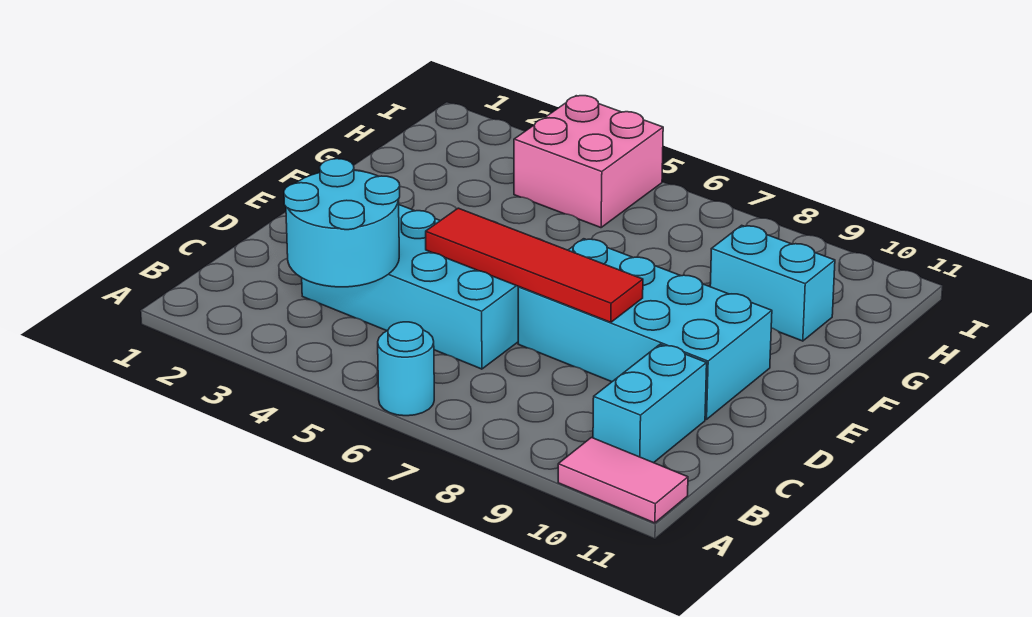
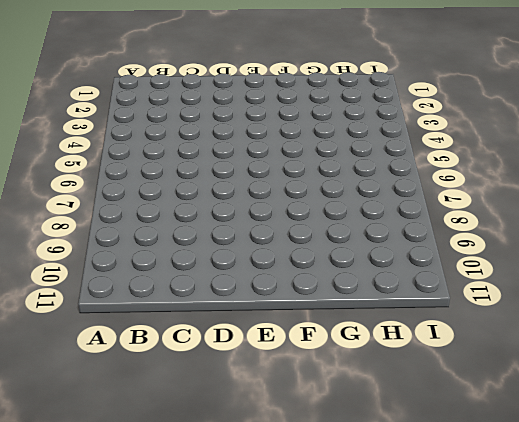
none -> cyan 1x1 round brick [378,322,434,416]
none -> pink 1x2 tile [558,438,688,523]

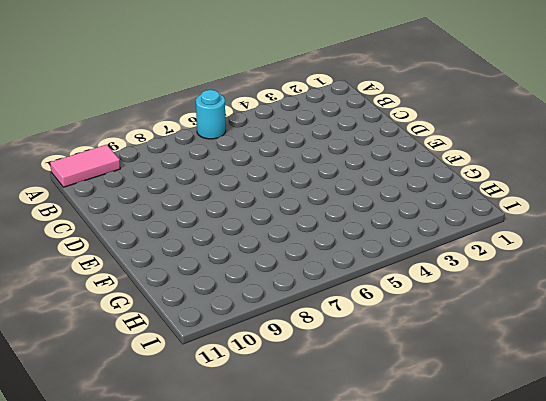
none -> cyan 1x2 brick [593,344,707,463]
none -> cyan 2x4 brick [302,205,518,369]

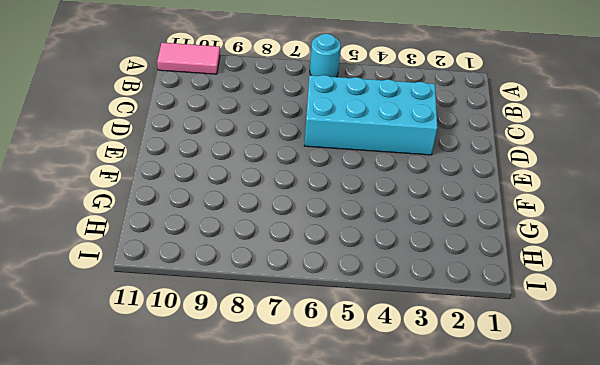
none -> cyan 1x2 brick [593,344,707,463]
none -> cyan 2x4 brick [518,239,772,419]

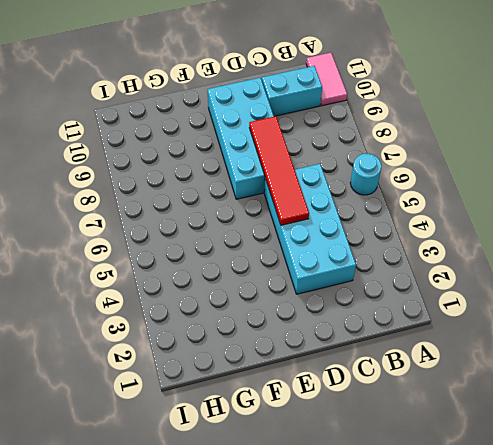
none -> cyan 1x2 brick [710,225,835,341]
none -> pink 2x2 brick [514,96,663,228]

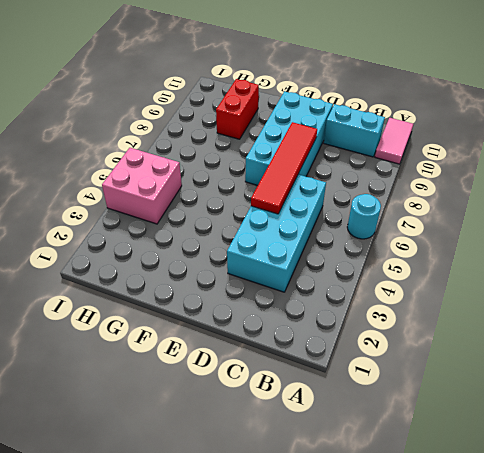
red 1x2 brick [216,79,259,139] -> cyan 1x2 brick [710,225,835,341]
none -> cyan 2x2 round brick [284,159,400,287]

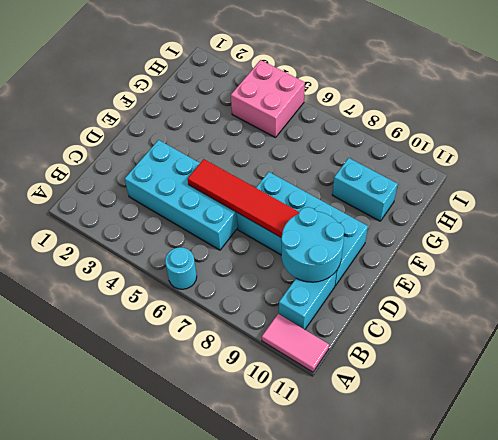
cyan 2x2 round brick [281,207,345,282] -> cyan 2x2 round brick moved to [284,159,400,287]

